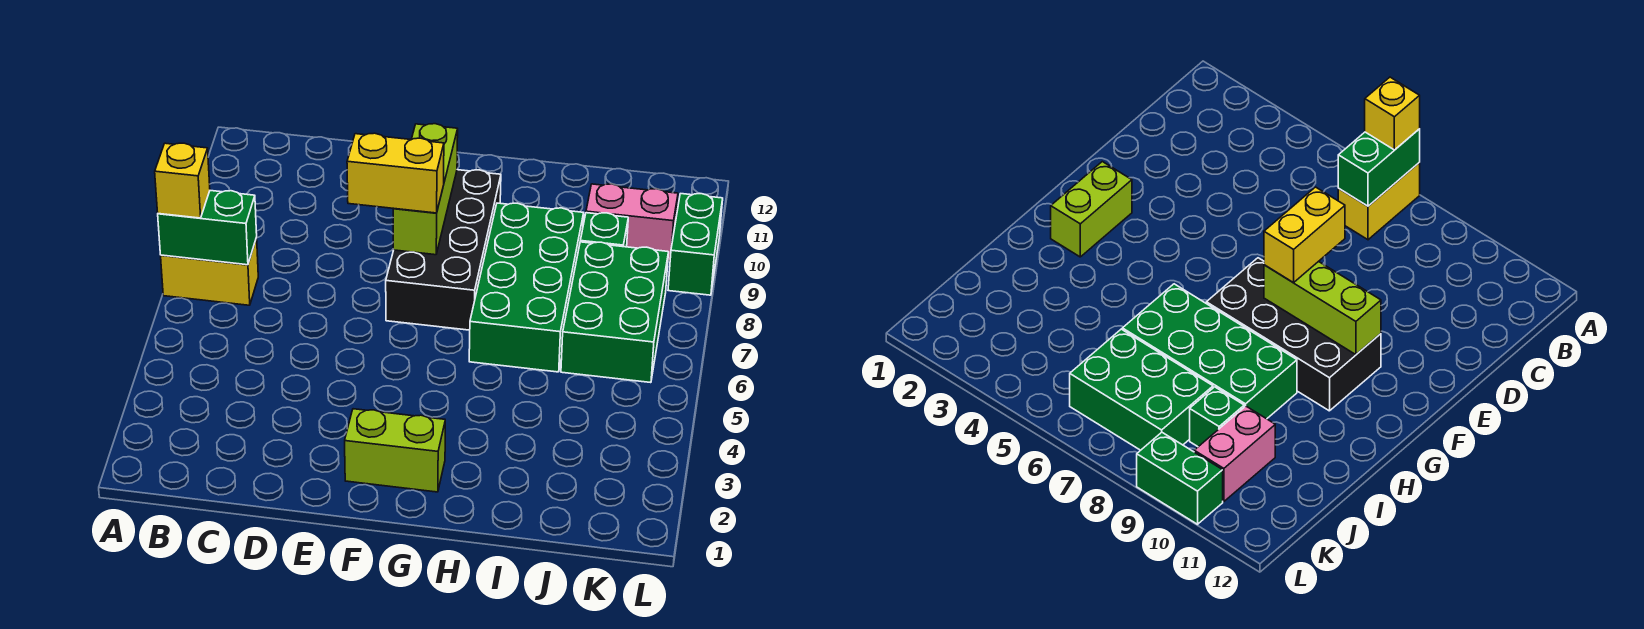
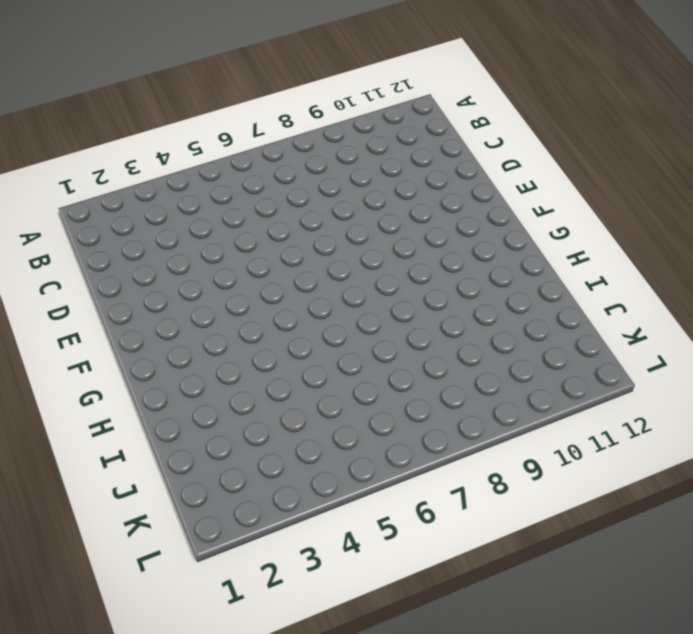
none -> yellow 1x2 brick [161,238,258,305]
none -> lime 1x2 brick [345,409,445,492]
none -> black 2x4 brick [386,170,501,330]

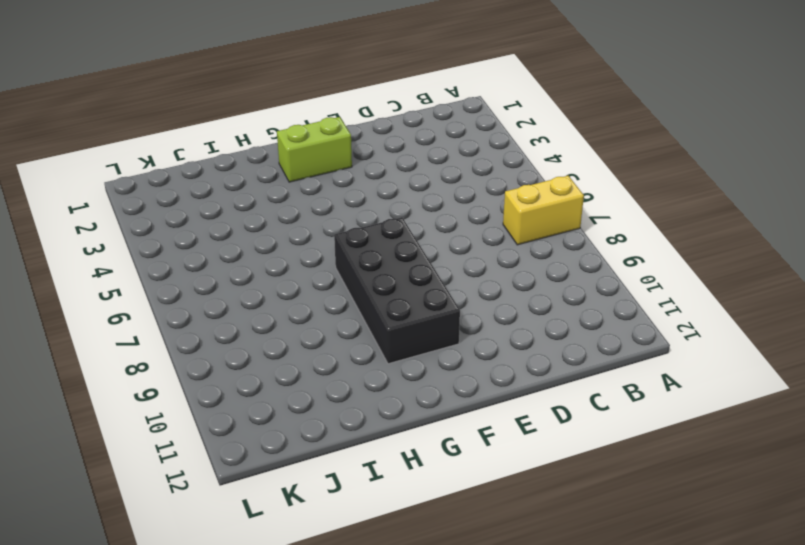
none -> green 2x4 brick [469,203,584,372]
none -> green 2x3 brick [561,242,669,383]
none -> green 1x1 brick [580,213,628,247]

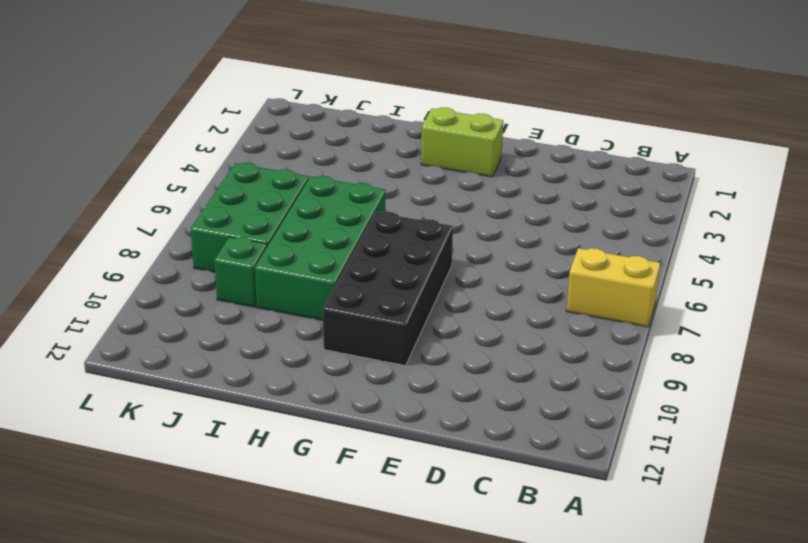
none -> pink 1x2 brick [586,184,678,261]
none -> green 1x2 brick [668,194,723,295]
none -> green 1x2 brick [158,191,257,265]

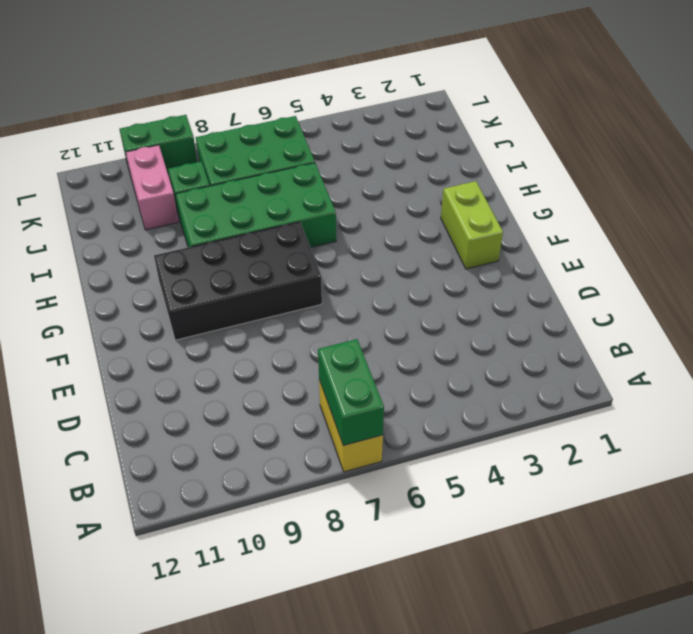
none -> lime 1x3 brick [393,124,458,255]
none -> yellow 1x1 brick [155,143,210,218]
none -> yellow 1x2 brick [347,133,444,213]

